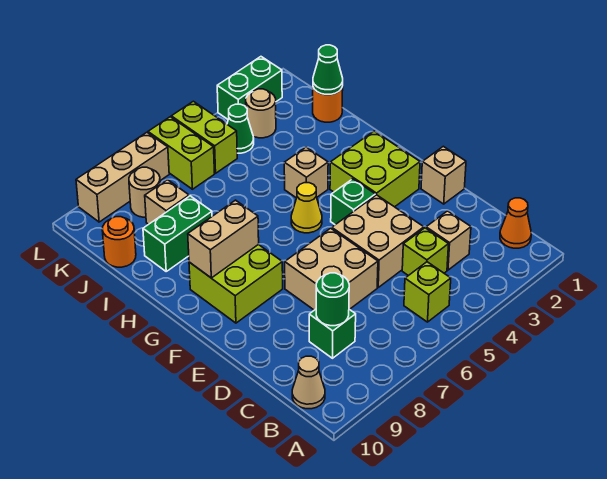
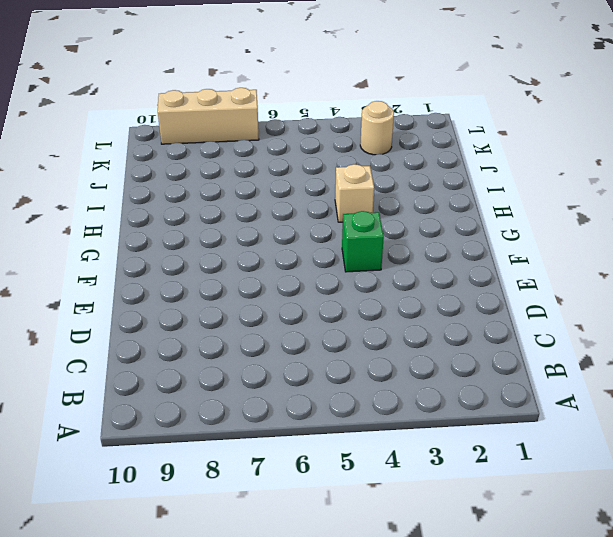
none -> orange 1x1 cone [500,198,531,248]
none -> lime 1x1 brick [404,262,451,322]
none -> tan 1x1 cone [292,356,325,409]

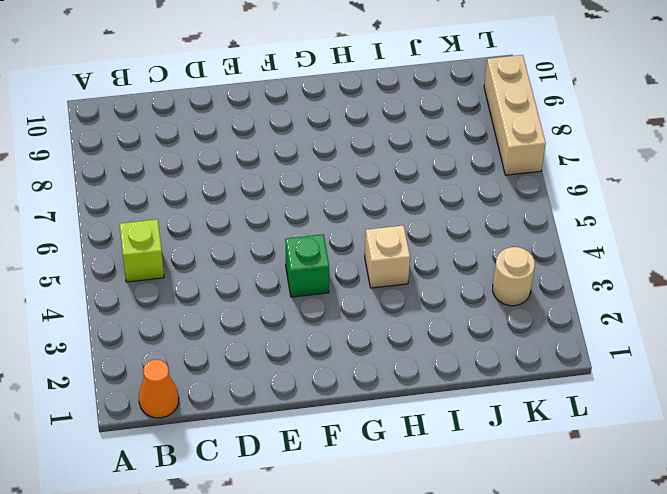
none -> tan 1x1 cone [292,356,325,409]
none -> tan 1x1 brick [426,211,471,270]
none -> lime 1x1 brick [402,228,449,276]

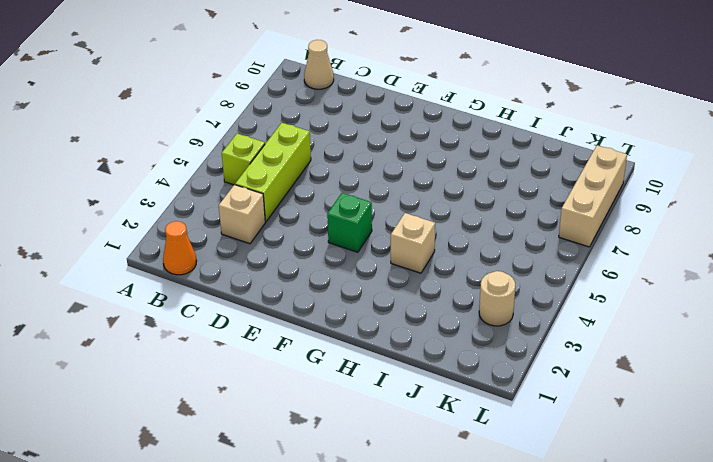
lime 1x3 brick [235,123,311,222] -> lime 1x1 brick [402,228,449,276]
none -> green 1x1 brick [309,309,356,358]
none -> tan 2x2 brick [332,195,424,287]
none -> tan 2x2 brick [285,228,378,310]

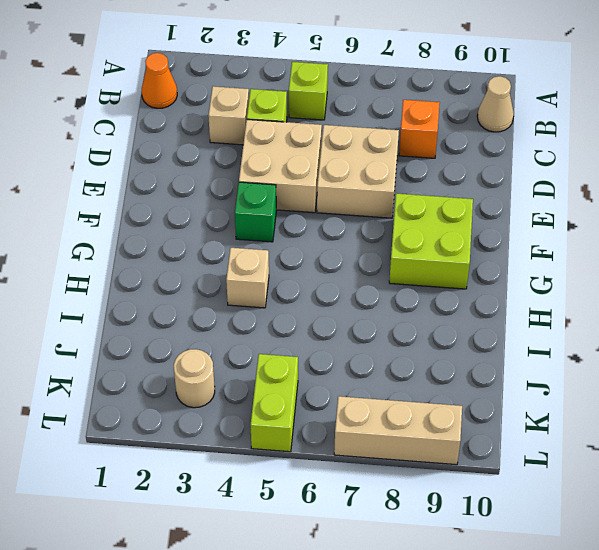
orange 1x1 brick [399,100,440,158] -> green 1x1 brick [309,309,356,358]
none -> tan 1x1 brick [421,146,466,204]
none -> lime 2x2 brick [330,131,420,207]
none -> yellow 1x1 cone [291,183,322,233]

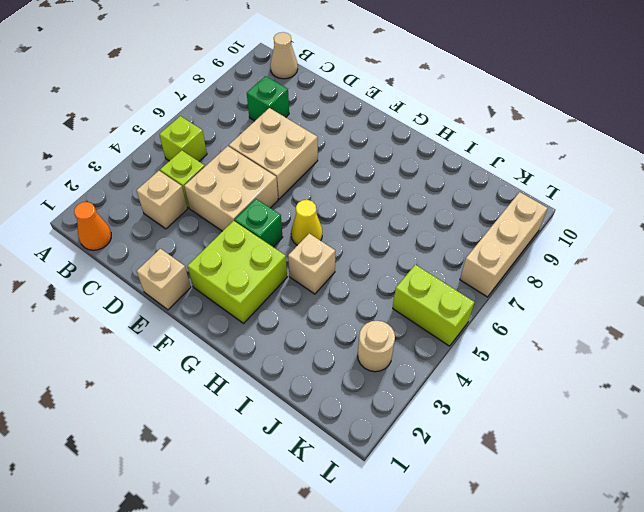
none -> lime 2x2 brick [189,244,283,323]
none -> green 1x2 brick [143,196,212,271]
none -> orange 1x1 round brick [313,87,343,122]

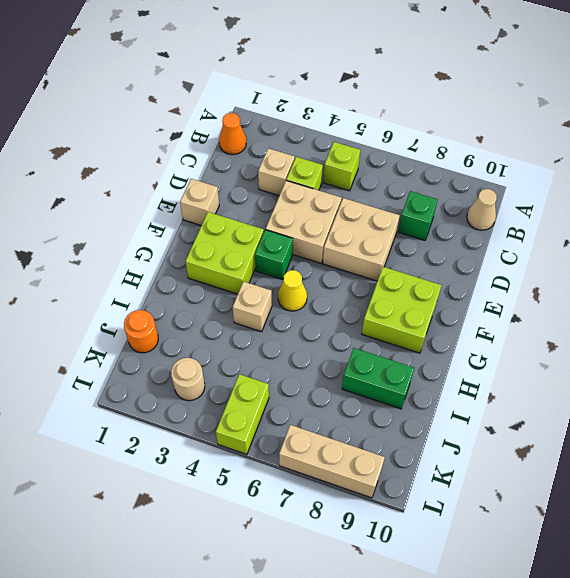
none -> tan 1x1 brick [145,180,189,224]
none -> orange 1x1 round brick [102,217,136,267]
none -> green 1x1 cone [227,104,254,153]

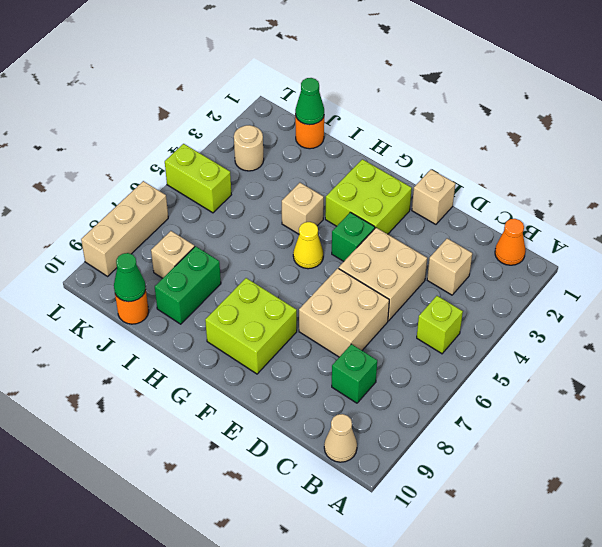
green 1x1 cone [114,253,146,302] -> green 1x1 cone moved to [227,104,254,153]
none -> lime 1x1 brick [402,228,449,276]
none -> lime 1x2 brick [148,117,215,189]
none -> tan 1x1 round brick [129,167,160,217]

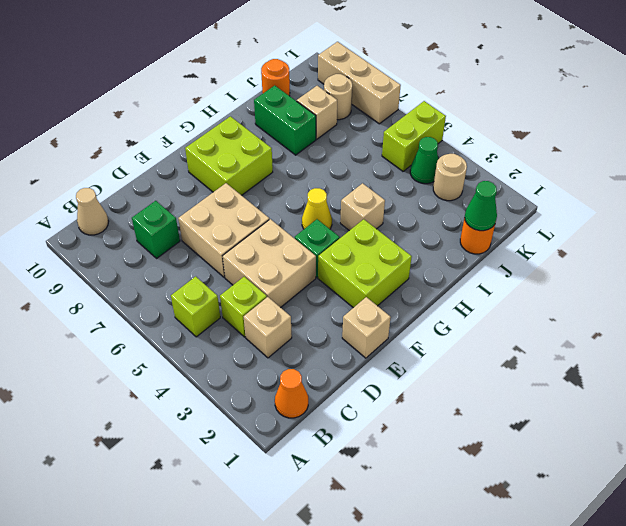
none -> lime 1x2 brick [148,117,215,189]
none -> green 1x2 brick [217,57,282,119]
none -> green 1x1 round brick [316,273,349,326]

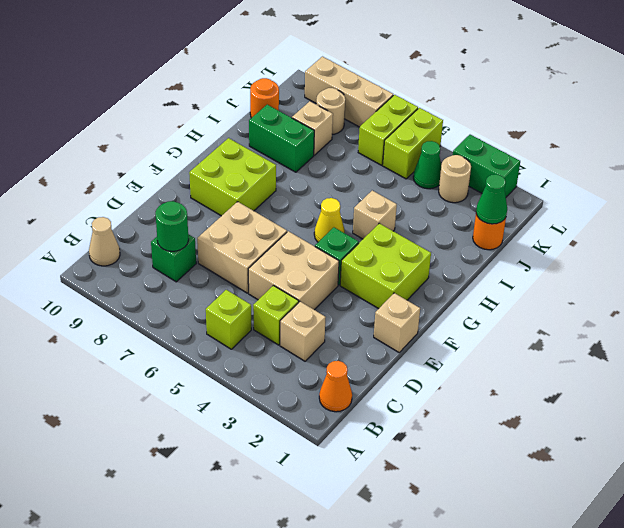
none -> tan 1x2 brick [188,200,259,278]

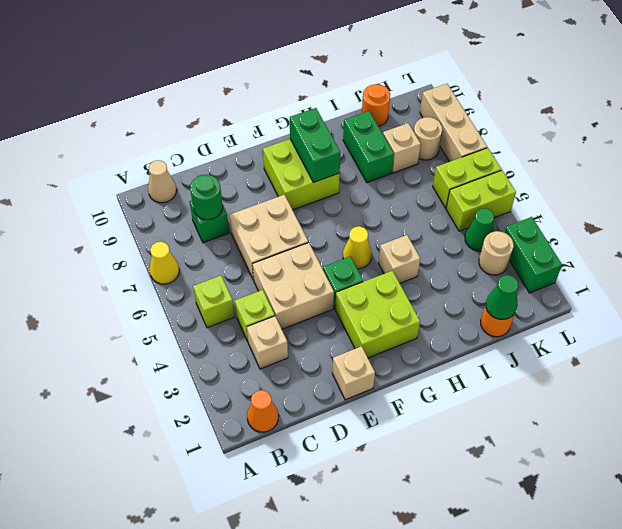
yellow 1x1 cone [150,242,179,284] -> none
green 1x2 brick [290,108,340,182] -> tan 1x2 brick [188,200,259,278]

